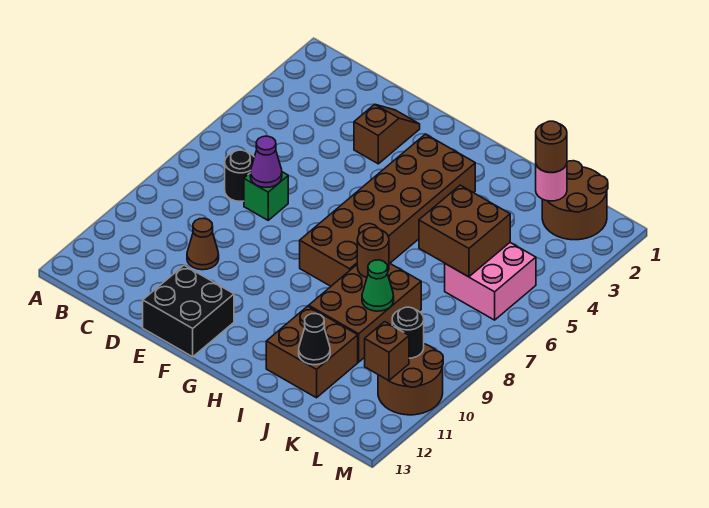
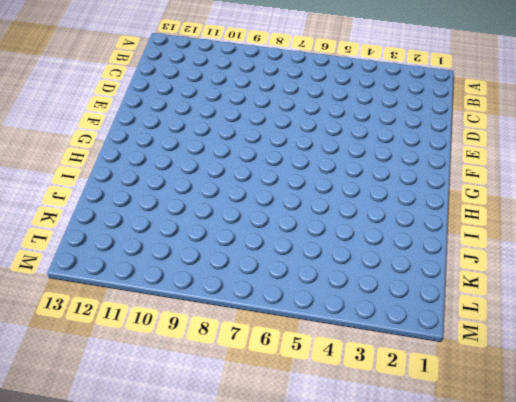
none -> black 1x1 round brick [225,150,254,201]
none -> green 1x1 brick [244,172,288,220]
none -> brown 1x1 cone [187,218,219,270]

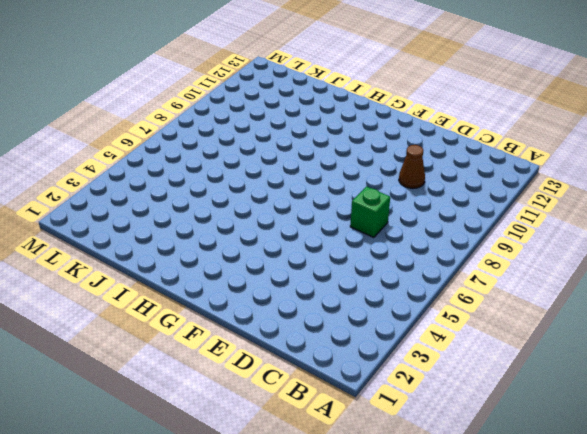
none -> black 1x1 round brick [225,150,254,201]
none -> brown 1x2 slope [354,104,420,164]
none -> black 2x2 brick [143,265,234,357]

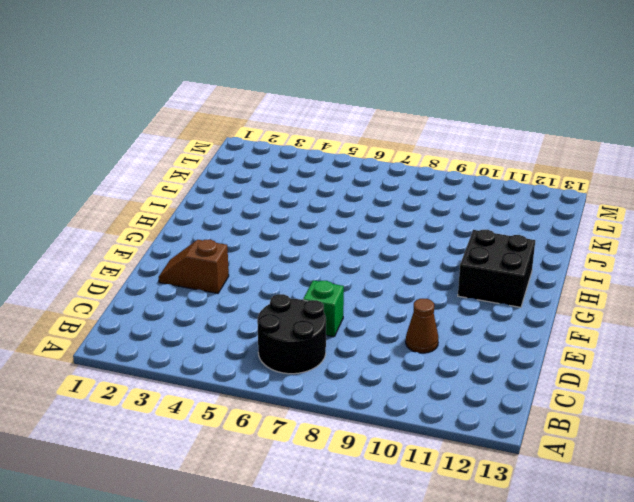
black 2x2 round brick [257,294,326,374] -> black 1x1 round brick [225,150,254,201]
black 2x2 brick [458,230,535,307] -> black 2x2 brick moved to [143,265,234,357]
none -> brown 2x6 brick [300,134,475,286]
none -> brown 2x3 brick [309,263,421,362]
none -> brown 2x2 brick [266,306,358,398]

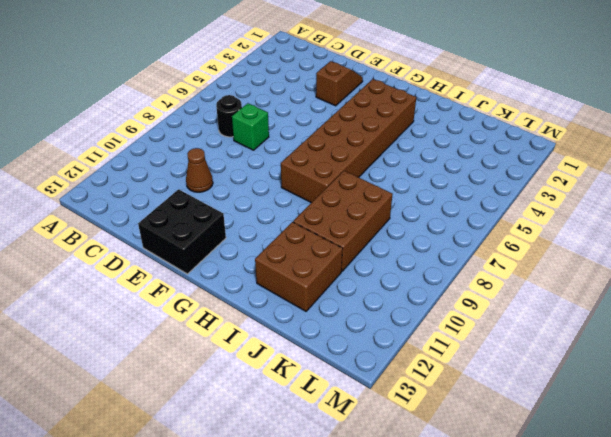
none -> brown 2x2 round brick [542,161,608,240]
none -> pink 2x2 brick [445,243,536,320]
none -> brown 2x2 round brick [378,344,443,415]

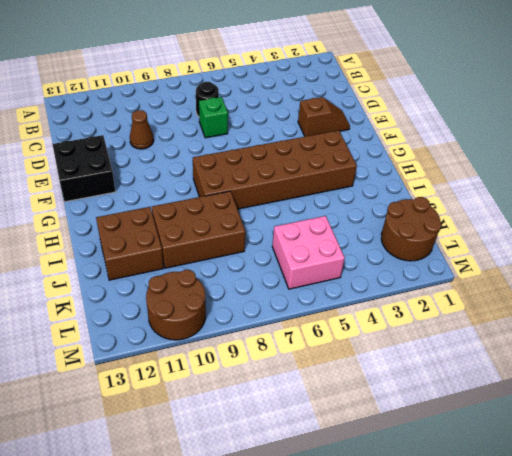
none -> purple 1x1 cone [250,136,282,187]
none -> brown 1x1 round brick [357,228,389,278]
none -> brown 2x2 brick [419,185,510,277]

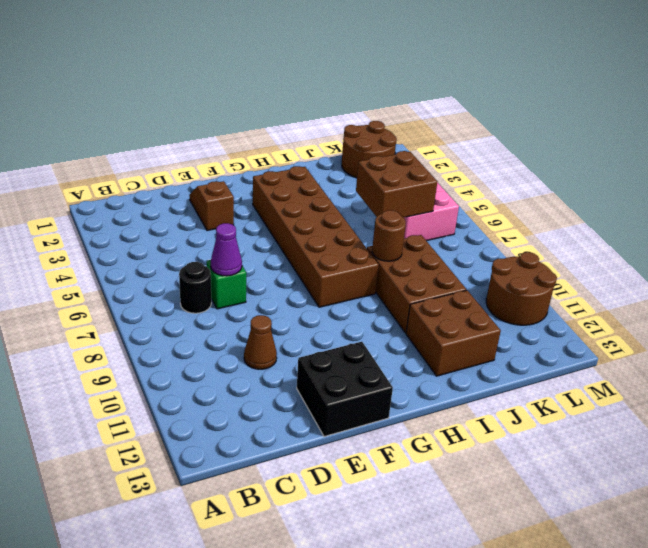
none -> green 1x1 cone [362,260,394,311]
none -> black 1x1 cone [299,314,330,365]
none -> pink 1x1 round brick [536,164,567,201]

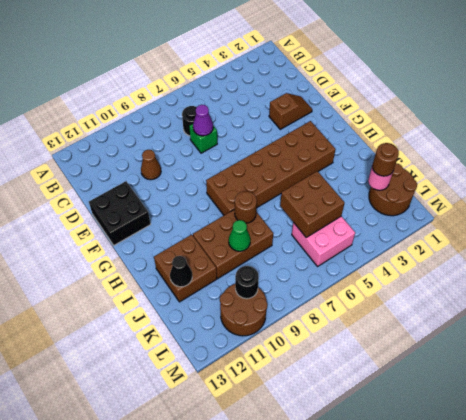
none -> brown 1x1 brick [365,322,409,381]

